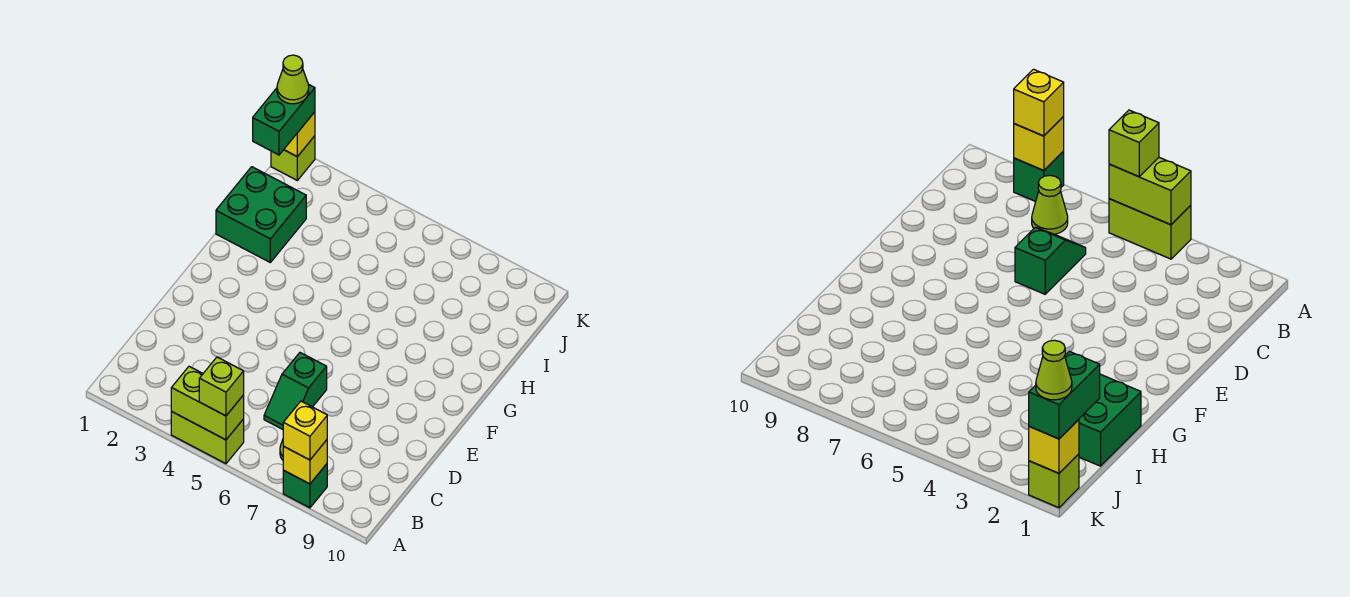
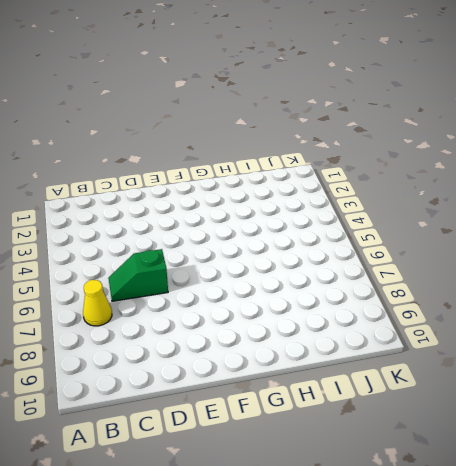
yellow 1x1 cone [83,280,112,326] -> lime 1x1 cone [1032,175,1068,234]
none -> lime 1x2 brick [171,412,244,464]
none -> green 1x1 brick [283,464,327,508]
none -> green 2x2 brick [216,167,306,262]

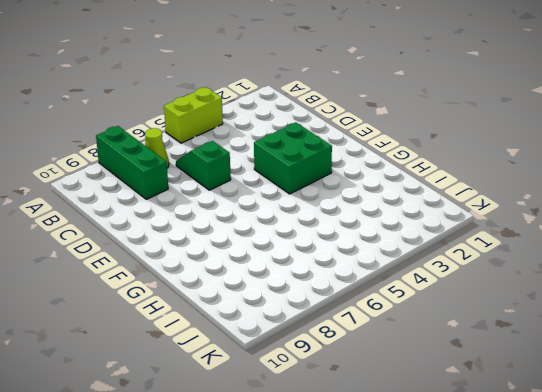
green 1x3 brick [96,126,168,199] -> green 1x1 brick [283,464,327,508]
green 2x2 brick [254,122,332,194] -> green 2x2 brick moved to [216,167,306,262]
none -> lime 1x1 brick [271,136,315,180]
none -> lime 1x2 brick [171,366,244,440]
none -> yellow 1x1 brick [283,440,327,484]

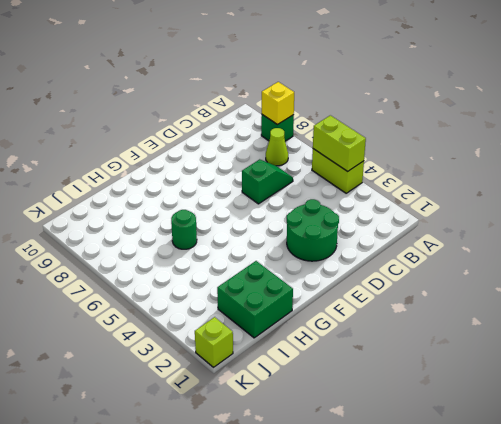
green 2x2 round brick [287,199,339,261] -> none
green 1x1 round brick [171,210,197,249] -> none
none -> yellow 1x1 brick [284,112,315,157]
none -> lime 1x1 brick [199,357,244,416]
none -> yellow 1x1 brick [283,401,327,460]

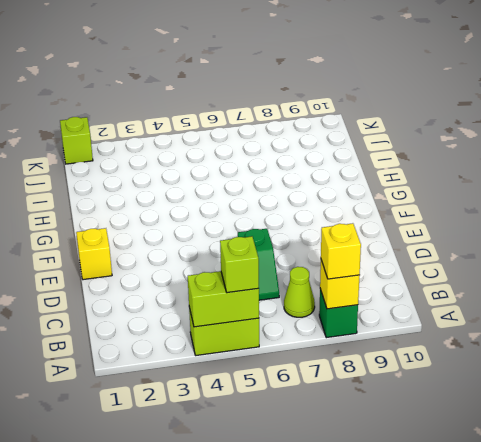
yellow 1x1 brick [76,228,112,280] -> yellow 1x1 brick moved to [284,112,315,157]
none -> green 2x2 brick [216,167,306,262]
none -> green 1x2 brick [253,84,315,155]
none -> lime 1x1 cone [277,55,309,104]

